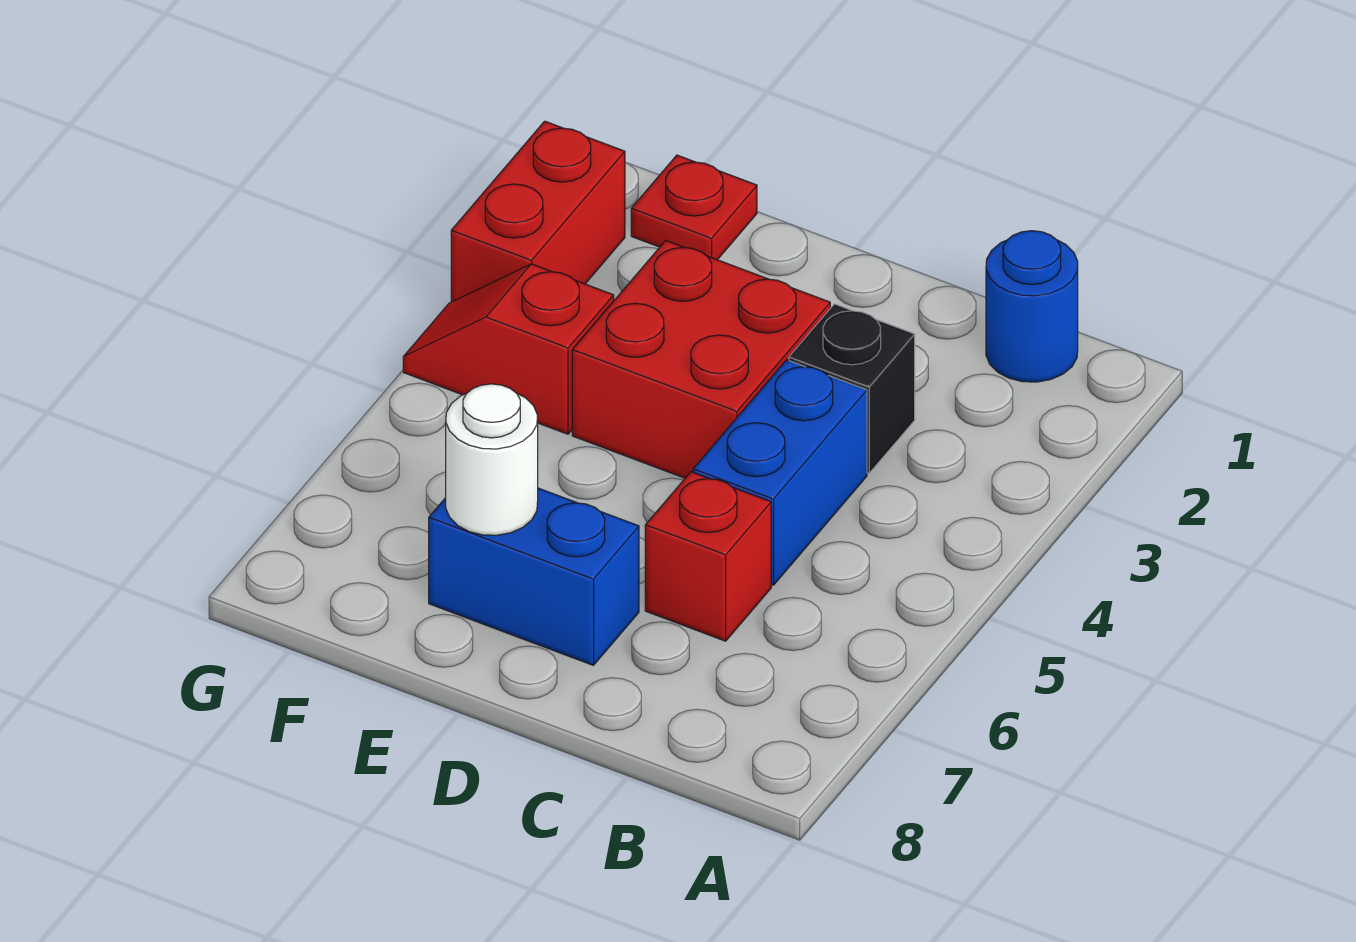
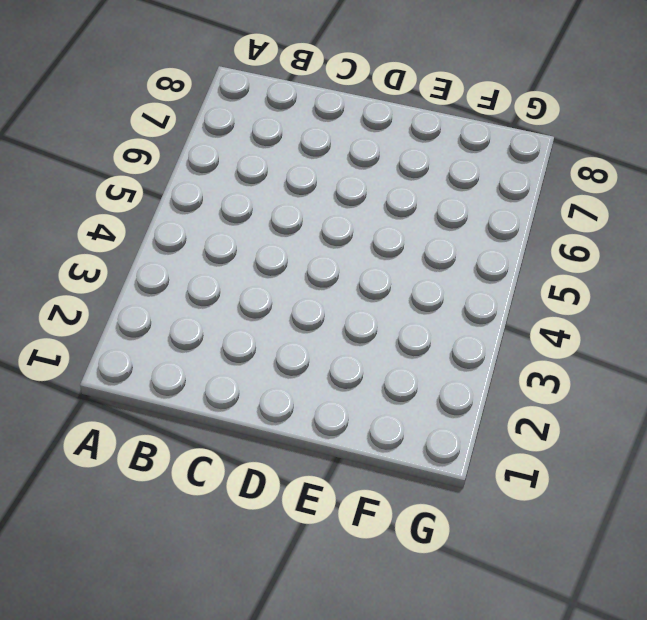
none -> blue 1x1 round brick [986,231,1078,382]
none -> black 1x1 brick [789,304,915,473]

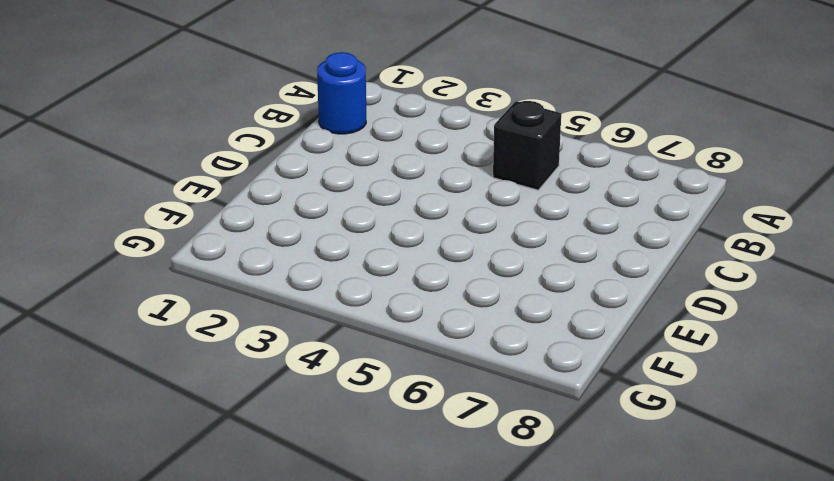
black 1x1 brick [493,101,561,190] -> black 1x1 brick moved to [789,304,915,473]
none -> blue 1x2 brick [693,360,867,585]
none -> red 1x1 brick [645,472,771,641]

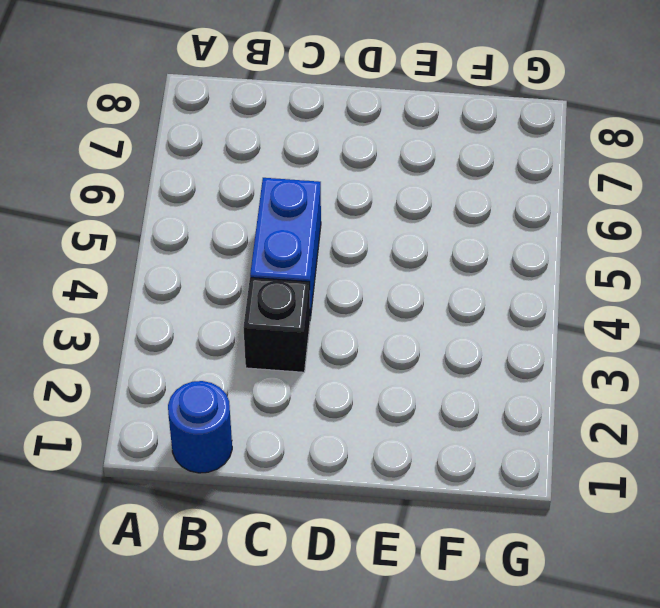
none -> red 1x1 brick [645,472,771,641]
none -> red 2x2 brick [572,241,830,478]

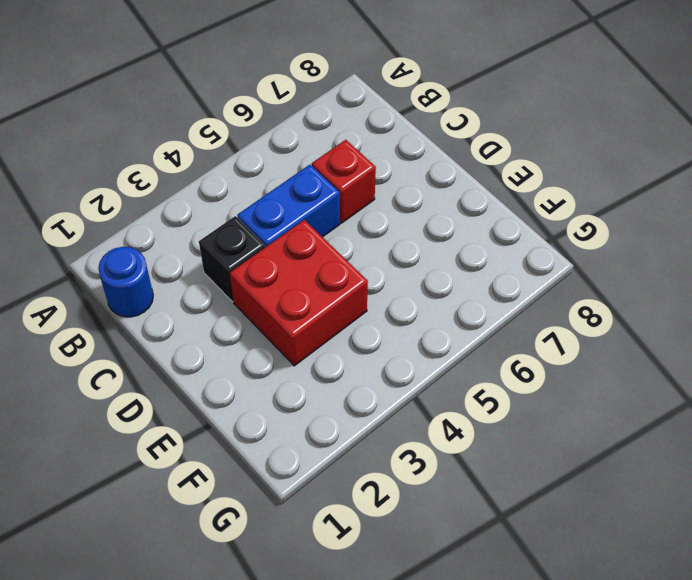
none -> blue 1x2 brick [429,488,639,665]
none -> red 1x1 plate [631,155,757,260]

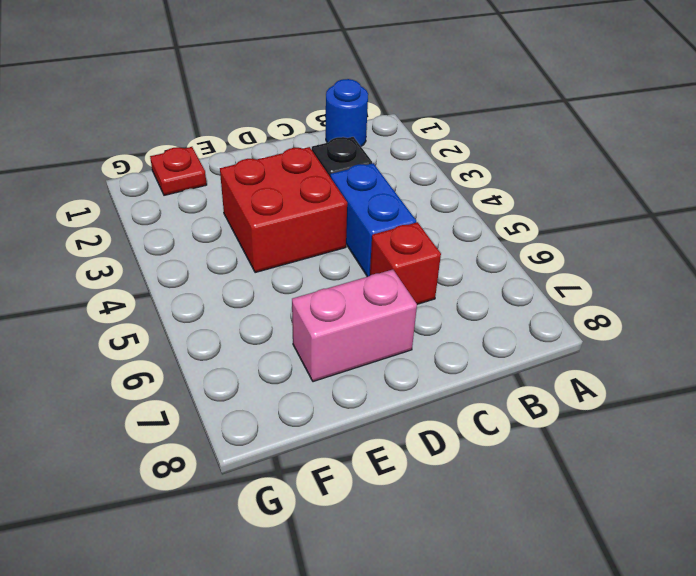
pink 1x2 brick [292,270,417,382] -> blue 1x2 brick [429,488,639,665]
none -> red 1x2 slope [403,264,614,434]
none -> red 1x2 brick [451,121,625,302]

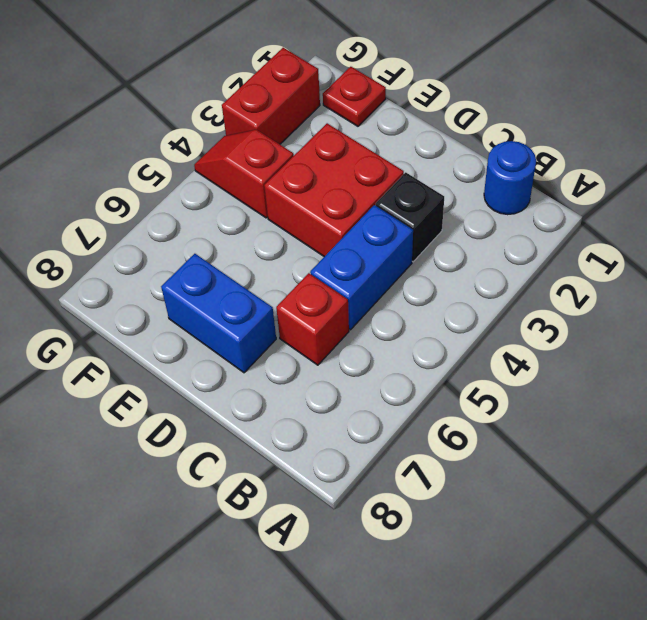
none -> white 1x1 round brick [446,384,538,535]

